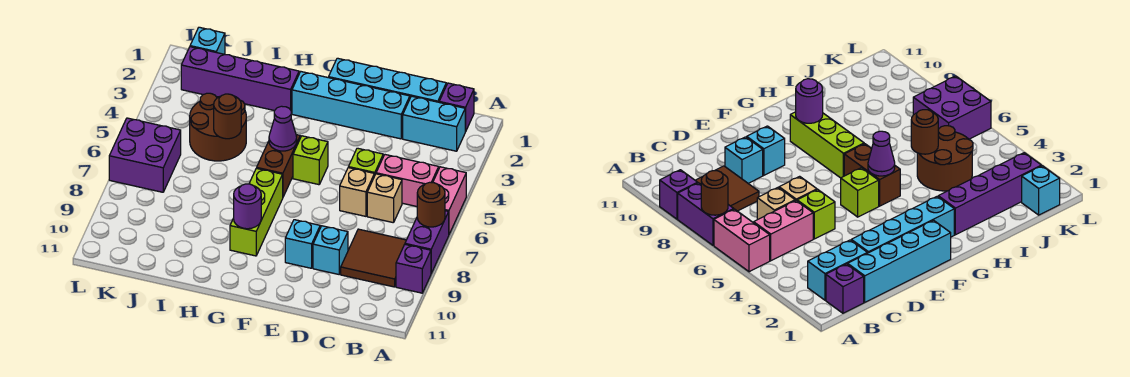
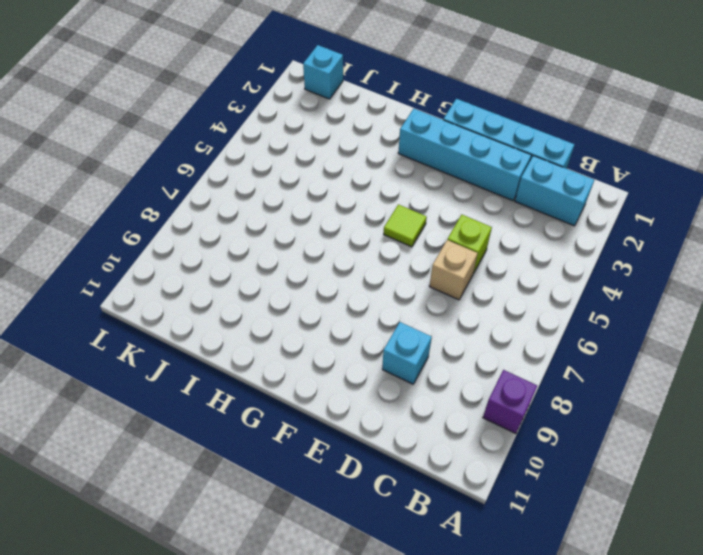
lime 1x1 tile [384,204,427,247] -> lime 1x1 brick [293,136,328,185]
none -> pink 1x2 brick [433,167,466,234]
none -> purple 1x2 brick [405,211,449,273]
none -> purple 1x1 brick [439,83,474,132]

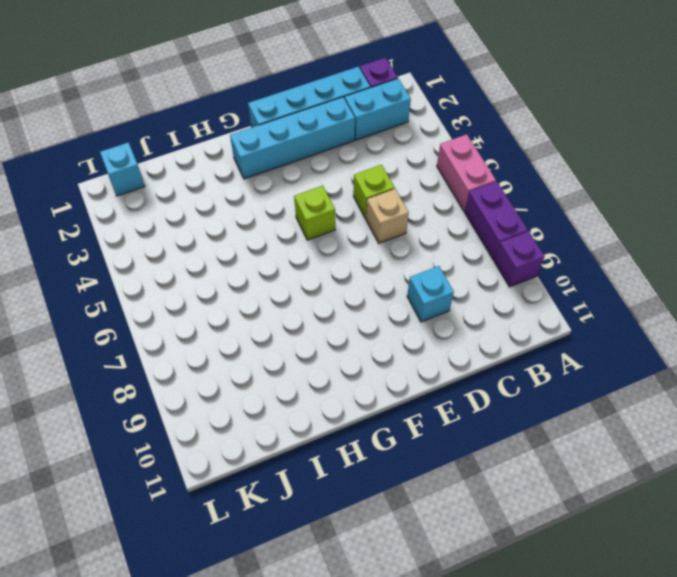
none -> pink 1x2 brick [376,155,439,206]
none -> brown 2x2 tile [341,229,406,287]
none -> tan 1x1 brick [367,174,402,223]

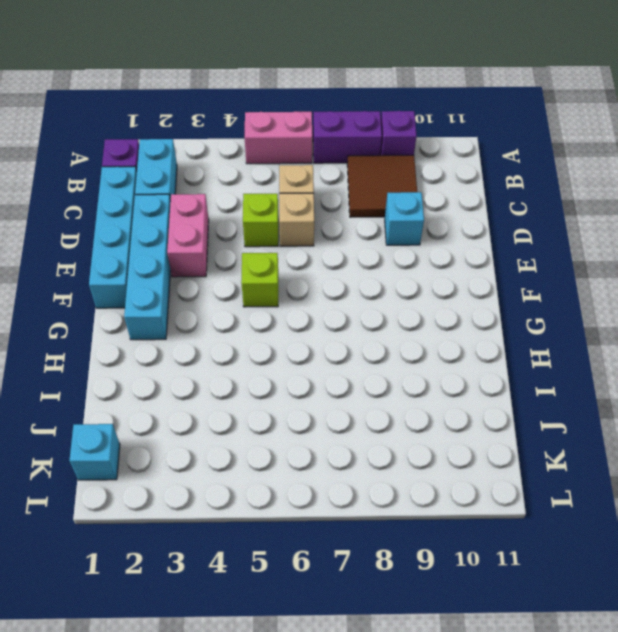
pink 1x2 brick [167,194,209,277] -> pink 1x2 brick moved to [376,155,439,206]
none -> cyan 1x1 brick [285,220,320,268]
none -> brown 1x2 brick [257,135,300,197]
none -> lime 1x3 brick [230,168,283,256]

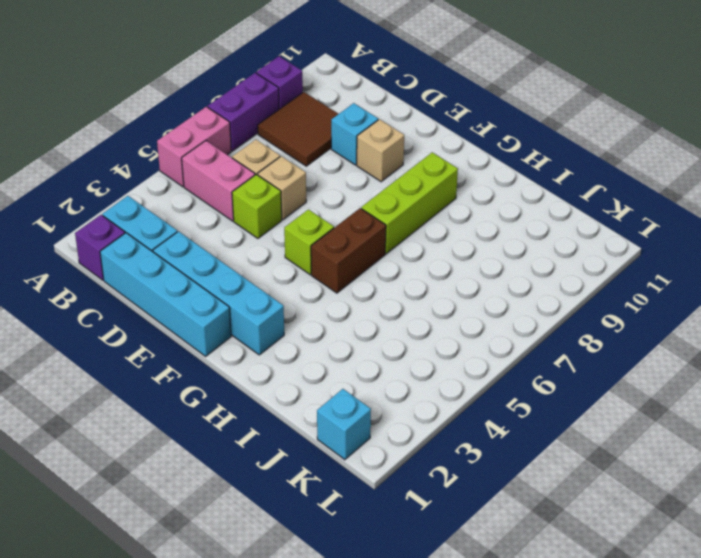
tan 1x1 brick [357,119,404,182] -> cyan 1x1 brick [285,220,320,268]
none -> purple 1x4 brick [181,47,299,112]
none -> brown 2x2 round brick [190,93,246,161]
none -> purple 2x2 brick [109,118,181,192]

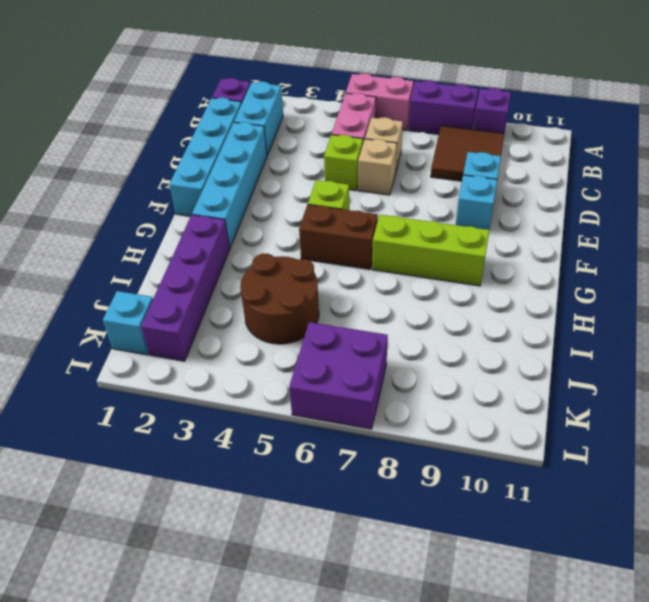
none -> brown 1x1 round brick [417,182,445,227]
none -> purple 1x1 cone [269,106,297,151]
none -> purple 1x1 round brick [234,184,261,229]

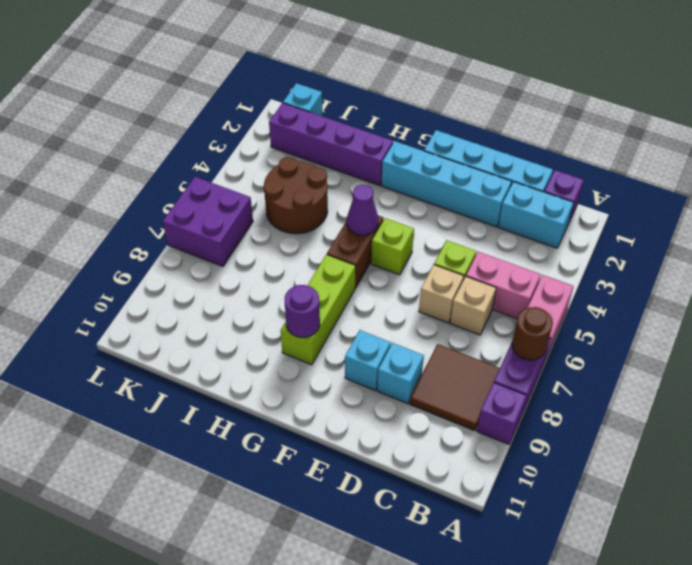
none -> brown 1x1 round brick [214,94,241,139]

